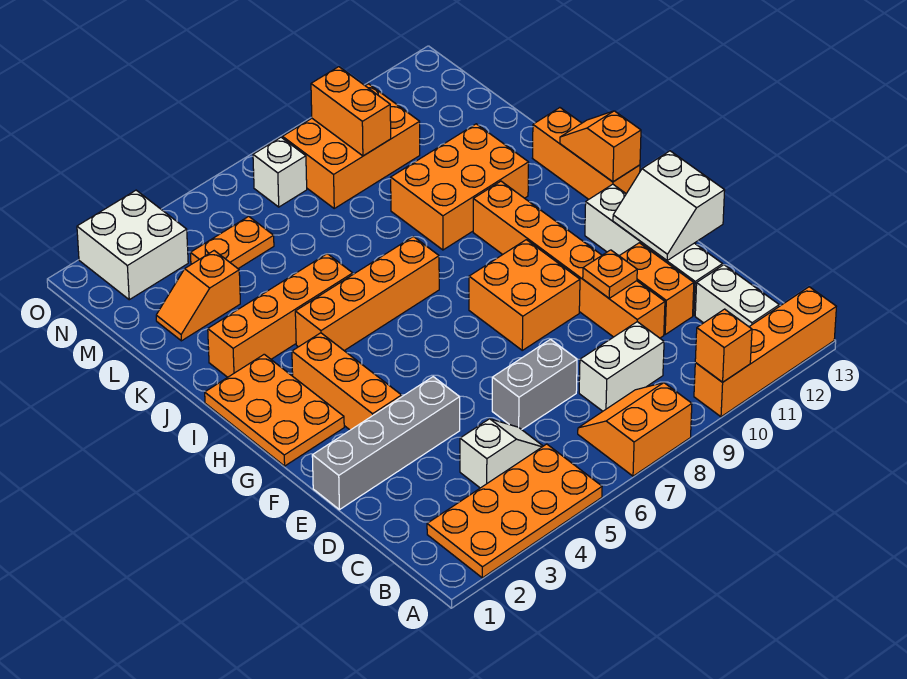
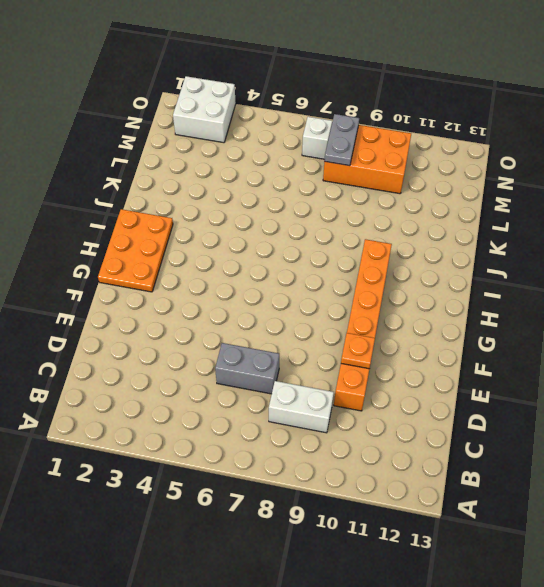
grey 1x2 plate [325,114,359,166] -> none
none -> orange 2x4 plate [427,444,602,578]
none -> orange 2x2 slope [578,383,692,476]
none -> orange 1x4 brick [694,287,836,417]

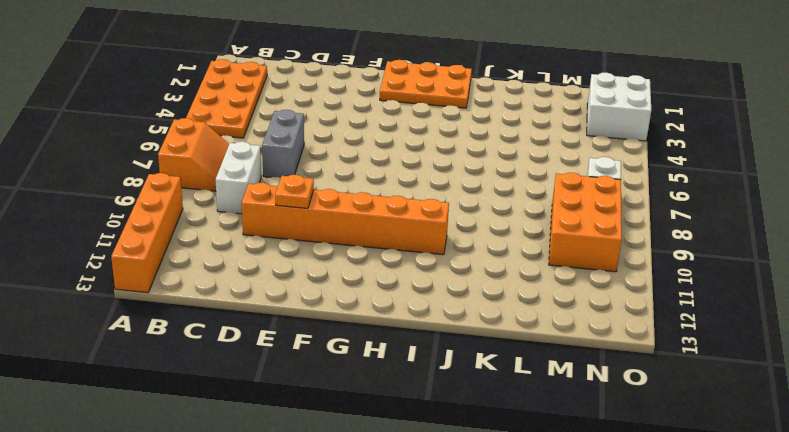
none -> white 1x2 brick [695,265,779,327]
none -> white 1x2 slope [460,419,543,488]
none -> orange 1x2 brick [620,243,694,334]

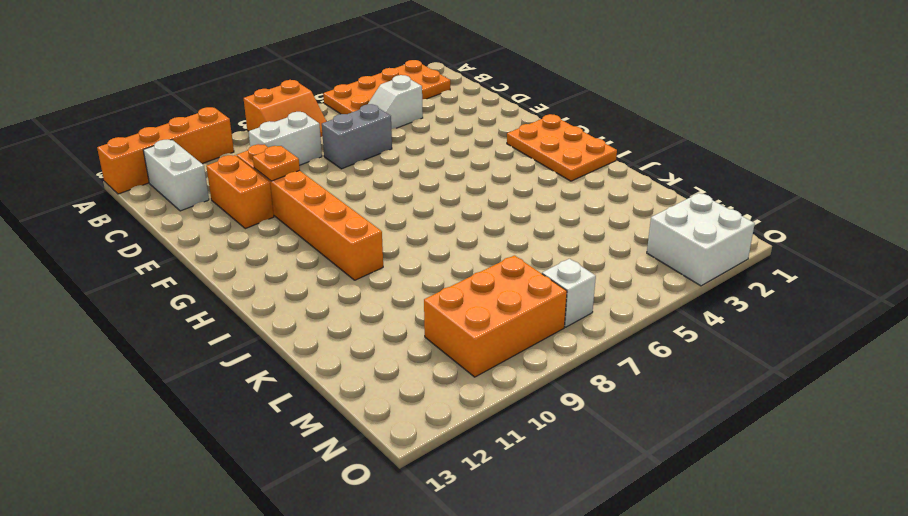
none -> white 1x4 brick [585,184,723,316]
none -> grey 1x4 brick [312,377,460,510]
none -> orange 1x3 brick [292,333,402,430]

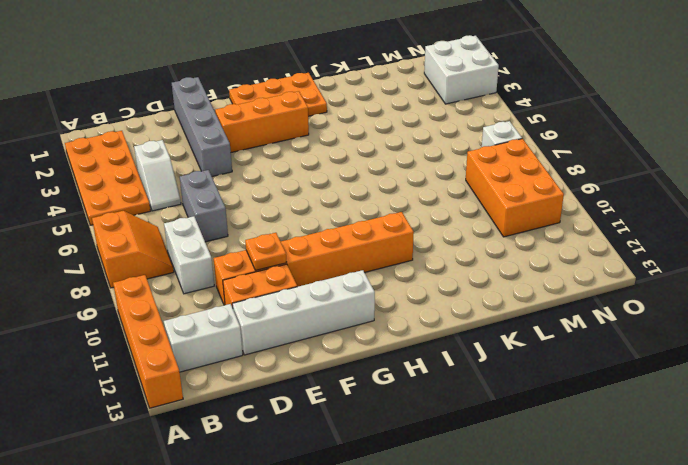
none -> orange 2x2 brick [469,240,580,350]
none -> orange 1x3 brick [533,108,640,199]
none -> orange 1x4 brick [295,237,439,351]

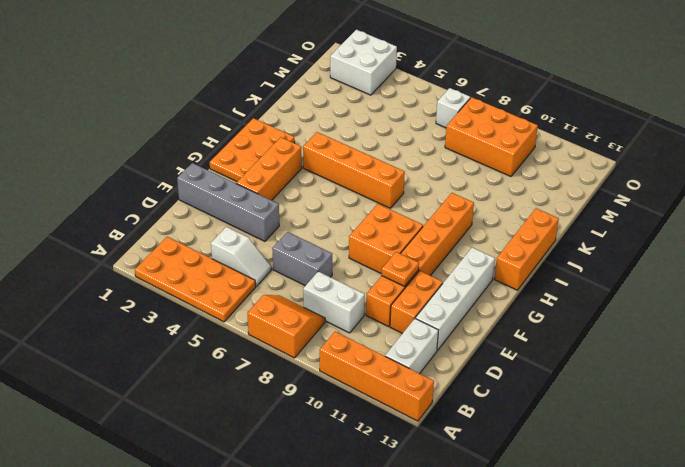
none -> orange 1x4 brick [208,254,353,377]
none -> orange 2x3 brick [391,124,529,250]
none -> orange 1x2 slope [156,251,240,341]

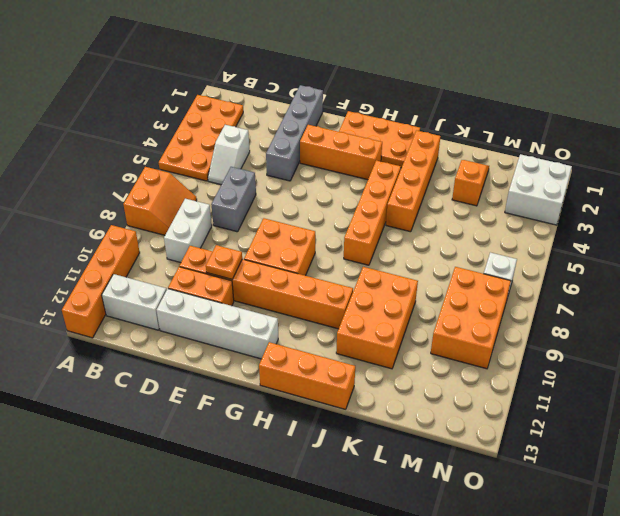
none -> orange 1x2 plate [190,216,274,269]
none -> orange 1x1 brick [695,309,752,382]
none -> white 2x2 slope [613,151,725,260]

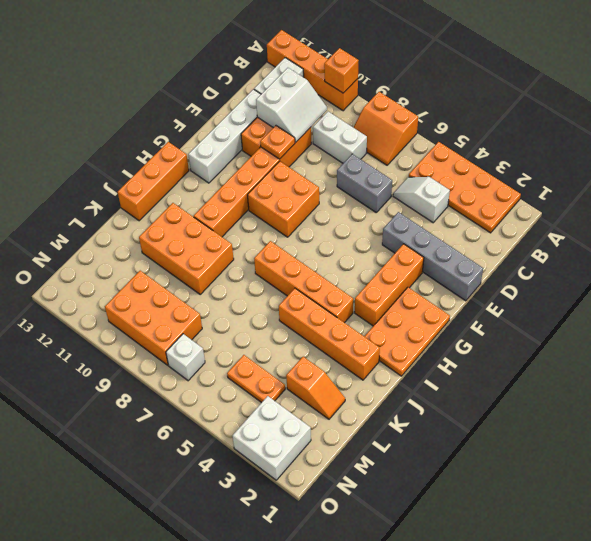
white 2x2 slope [256,68,327,142] -> white 2x2 slope moved to [613,151,725,260]
none -> orange 1x2 slope [560,111,641,182]
none -> orange 1x2 brick [311,67,391,156]

